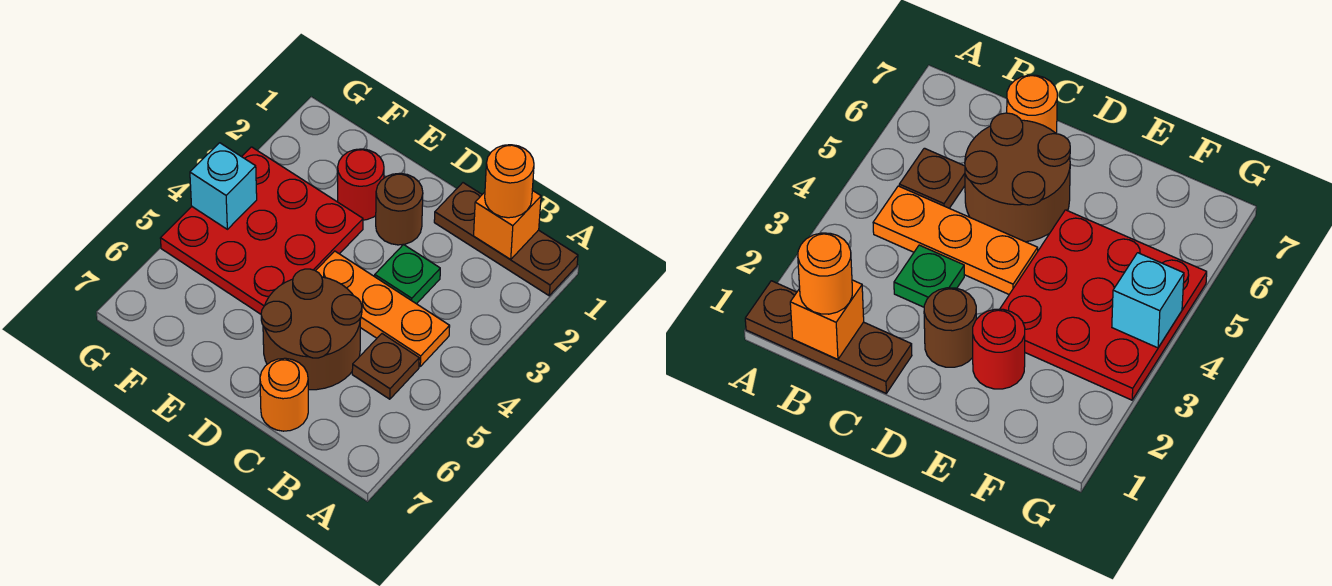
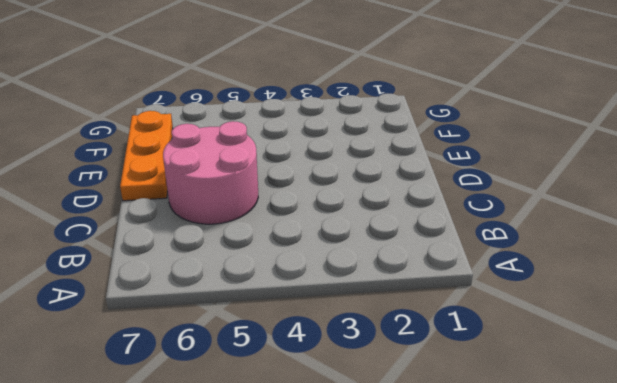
pink 2x2 round brick [163,121,258,224] -> brown 2x2 round brick [261,269,362,390]
orange 1x3 plate [120,111,173,201] -> orange 1x3 plate moved to [316,251,450,366]
none -> brown 1x3 plate [434,183,578,296]
none -> brown 1x1 plate [352,334,419,399]
none -> green 1x1 plate [375,244,440,304]

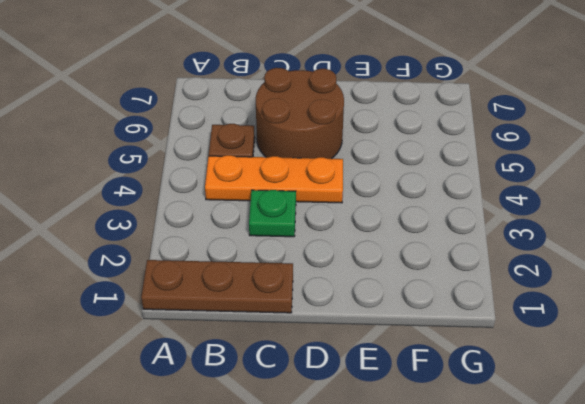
none -> orange 1x1 round brick [260,358,308,431]
none -> brown 1x1 round brick [376,173,423,245]
none -> red 1x1 round brick [338,149,384,220]

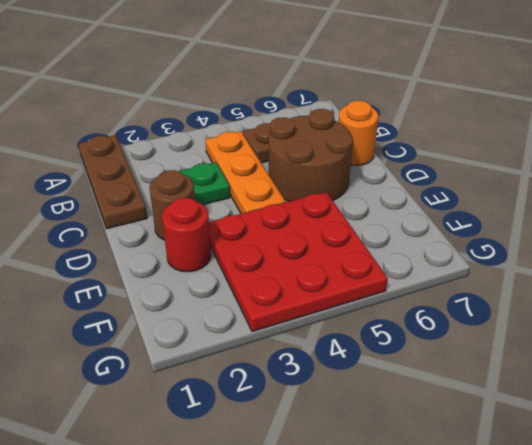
none -> orange 1x1 brick [474,190,541,260]
none -> cyan 1x1 brick [190,143,257,229]
none -> orange 1x1 round brick [485,145,534,218]

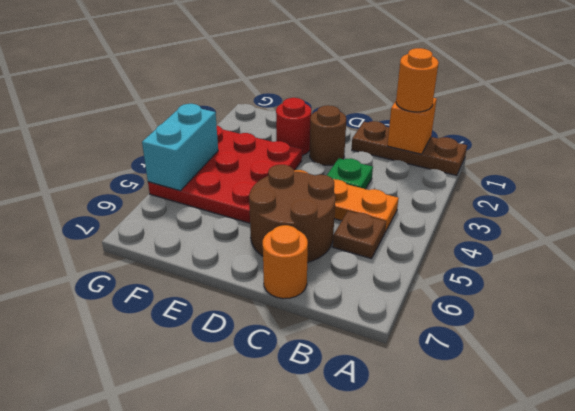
cyan 1x2 brick [142,104,218,191] -> cyan 1x1 brick [190,143,257,229]

